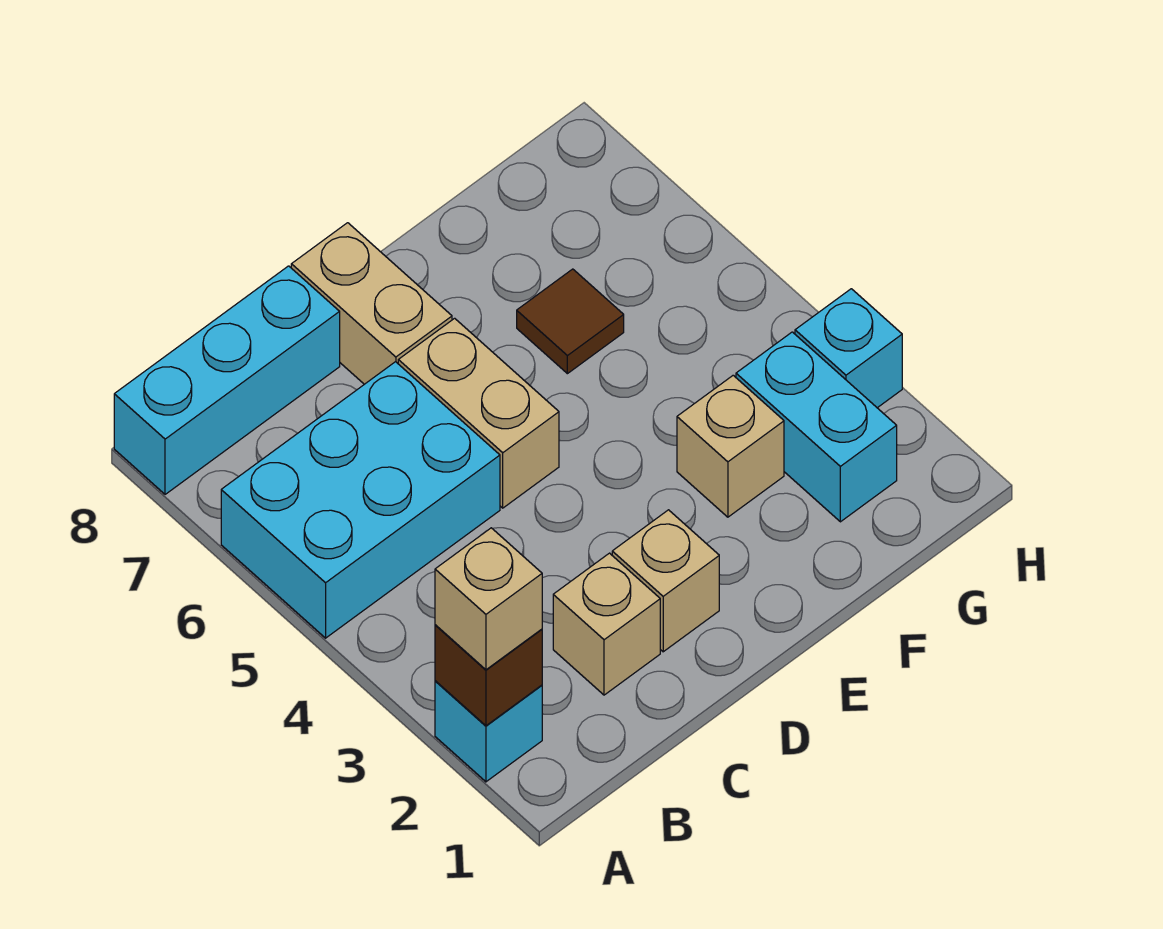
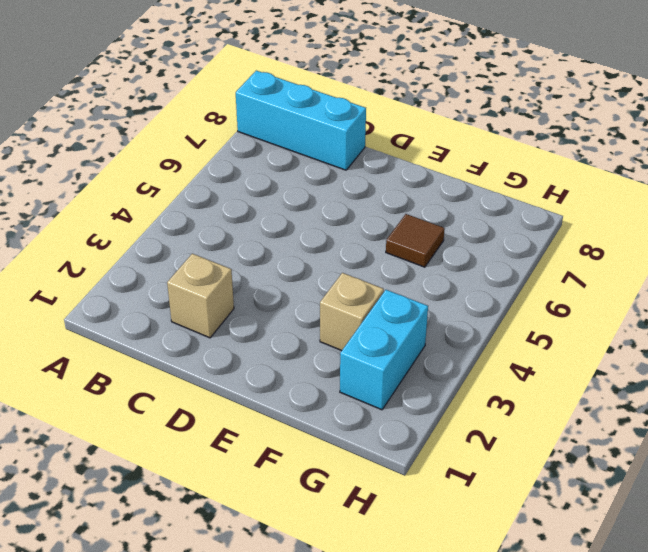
none -> cyan 1x1 brick [435,681,542,782]
none -> cyan 2x3 brick [221,362,500,638]
none -> tan 1x1 brick [612,510,719,652]

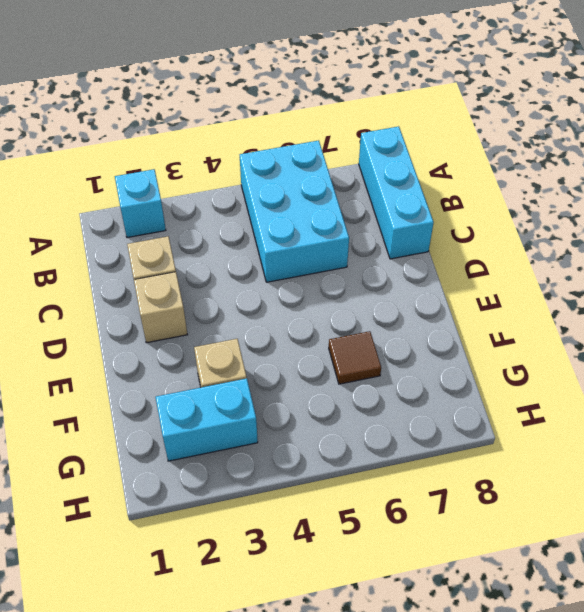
none -> tan 1x2 brick [398,318,559,508]
none -> tan 1x2 brick [291,223,452,384]
none -> cyan 1x1 brick [795,289,902,408]

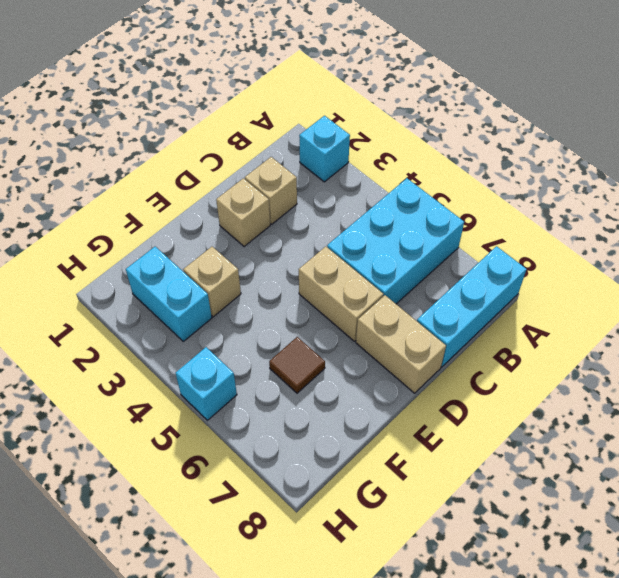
cyan 1x1 brick [176,347,237,420] -> cyan 1x1 brick moved to [795,289,902,408]
none -> brown 1x1 brick [435,625,542,726]
none -> tan 1x1 brick [435,528,542,670]

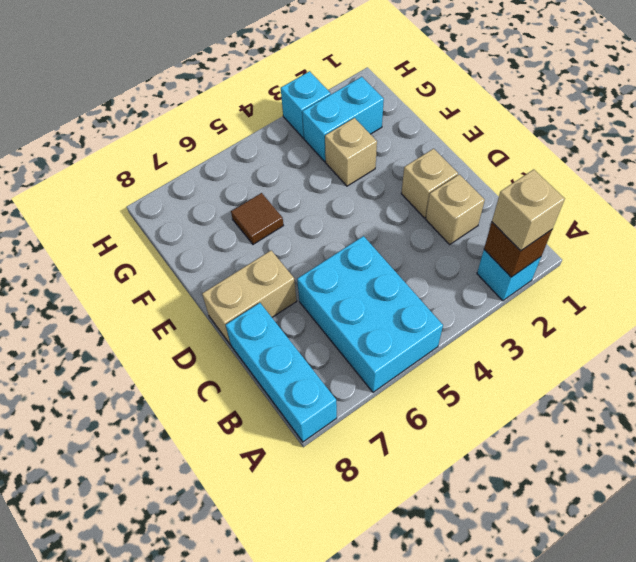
none -> tan 1x2 brick [398,318,559,508]

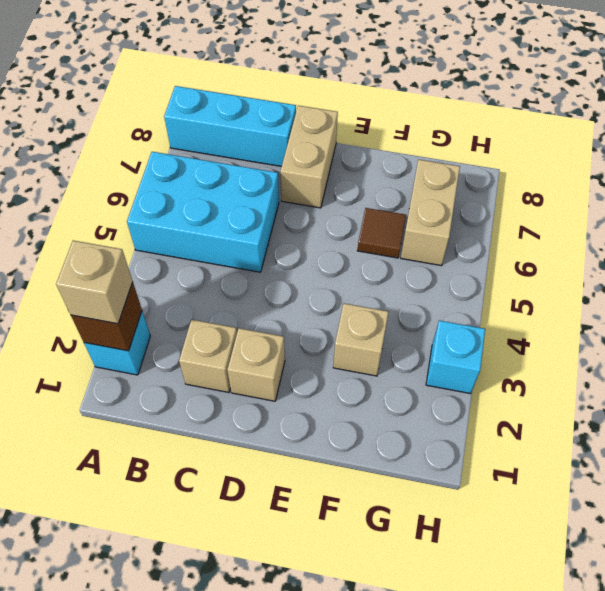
tan 1x2 brick [401,160,460,266] -> tan 1x2 brick moved to [398,318,559,508]
none -> cyan 1x2 brick [736,332,897,522]

